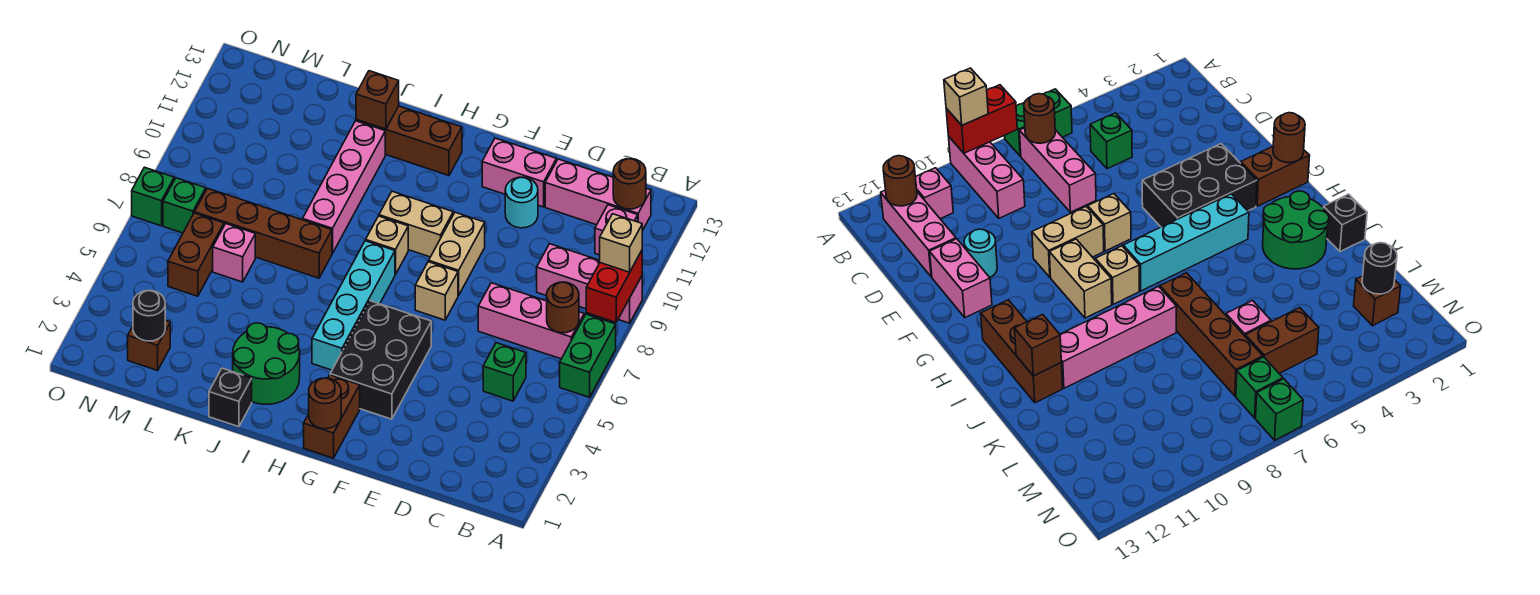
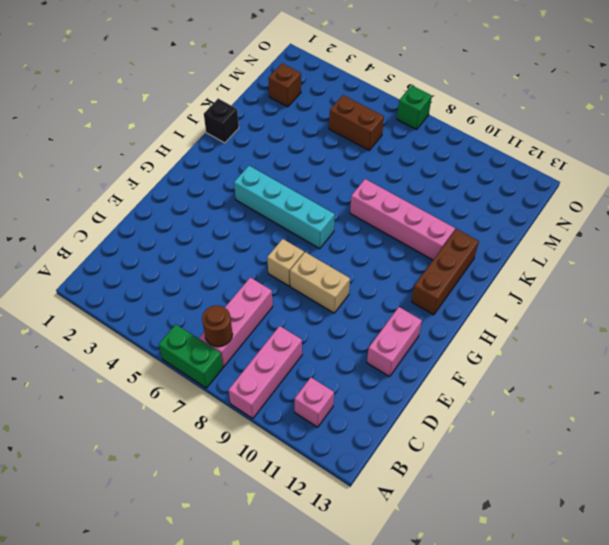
none -> pink 1x3 brick [545,159,651,231]
none -> green 1x1 brick [483,343,526,401]
none -> cyan 1x1 round brick [505,177,538,228]
none -> black 2x3 brick [330,301,431,419]

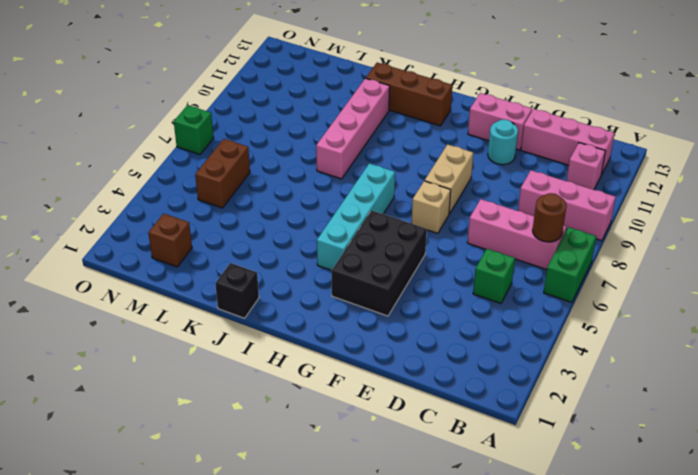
none -> brown 1x2 brick [304,375,360,458]
none -> tan 1x2 brick [379,191,453,257]
none -> tan 1x1 brick [366,216,408,275]
none -> green 2x2 round brick [233,323,300,404]

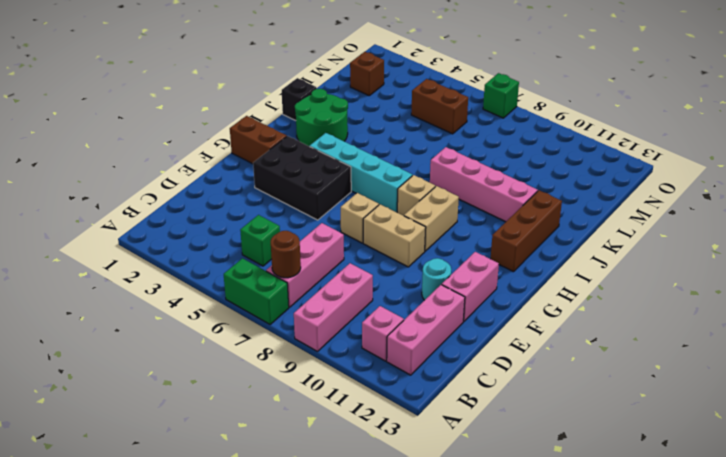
none -> brown 1x4 brick [195,188,332,278]
none -> pink 1x1 brick [213,224,255,282]
none -> green 1x1 brick [163,178,206,233]
none -> red 1x2 brick [586,251,642,322]

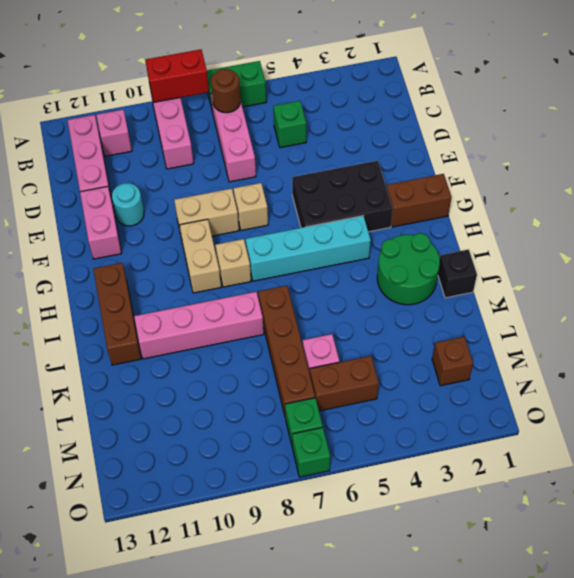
none -> brown 1x1 round brick [613,158,646,209]
none -> brown 1x1 round brick [309,378,341,429]
none -> brown 1x1 brick [356,71,399,129]
none -> black 1x1 round brick [133,290,165,341]

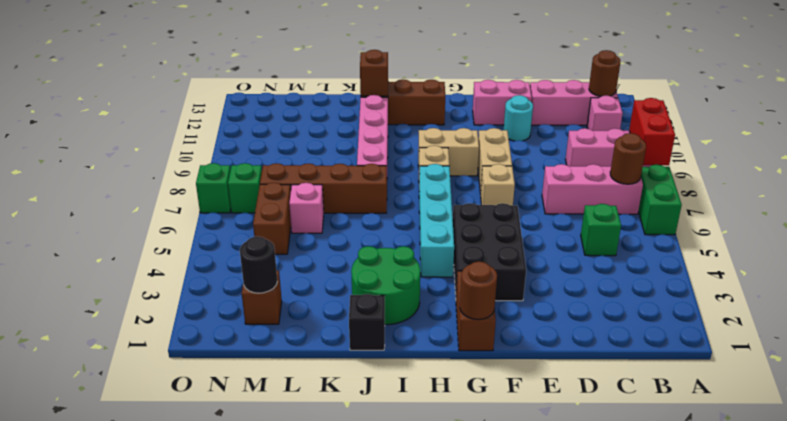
none -> tan 1x1 brick [600,214,642,272]

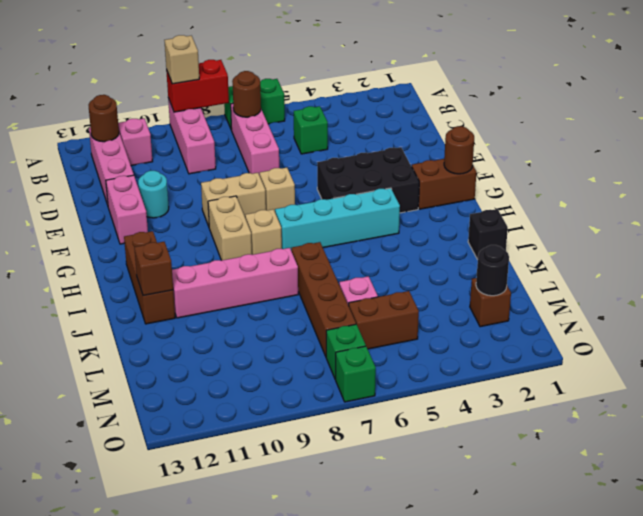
none -> green 2x2 round brick [233,323,300,404]

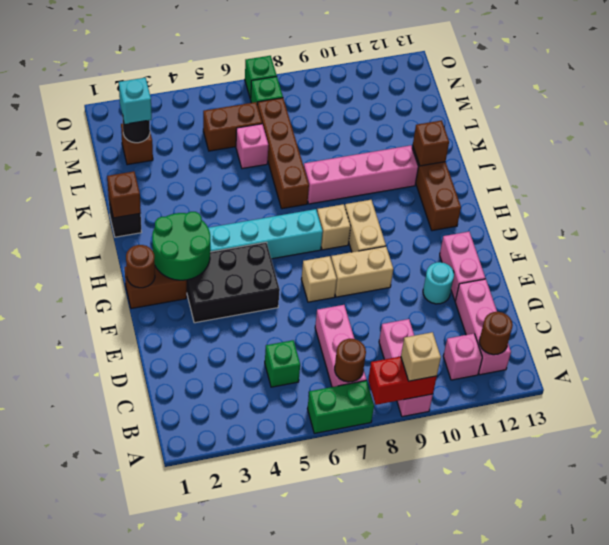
green 2x2 round brick [152,212,210,280] -> green 2x2 round brick moved to [233,323,300,404]
brown 1x1 brick [107,171,141,218] -> none
cyan 1x1 brick [119,78,152,124] -> none

